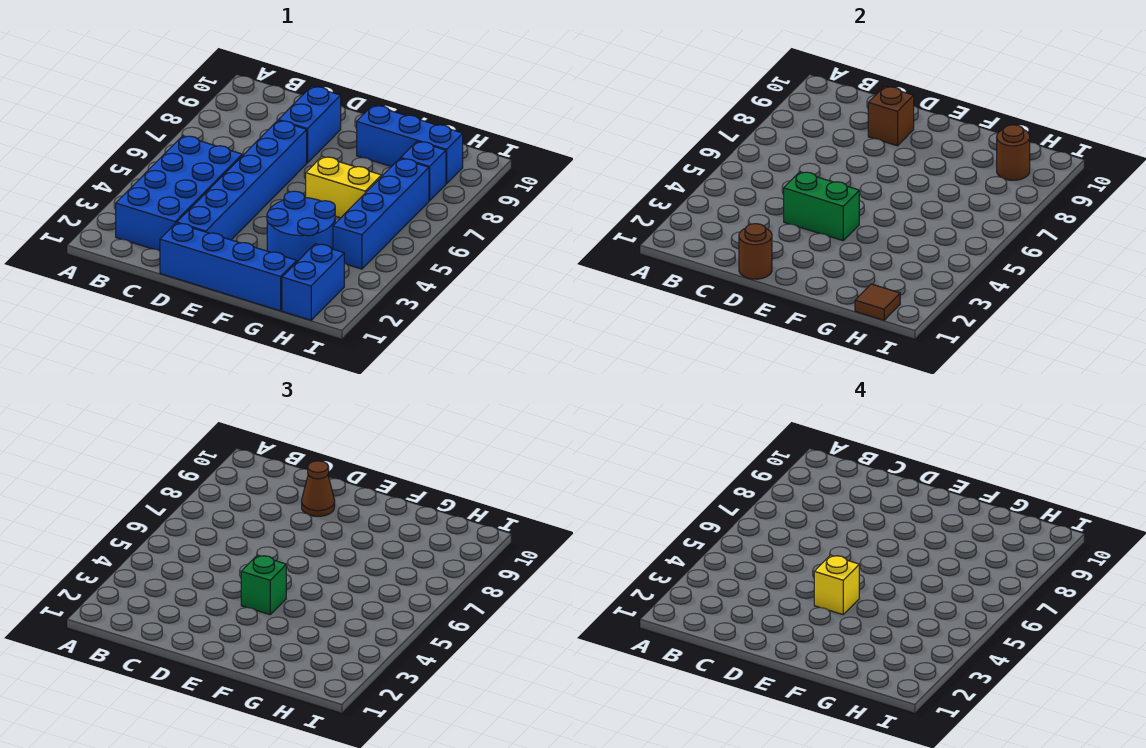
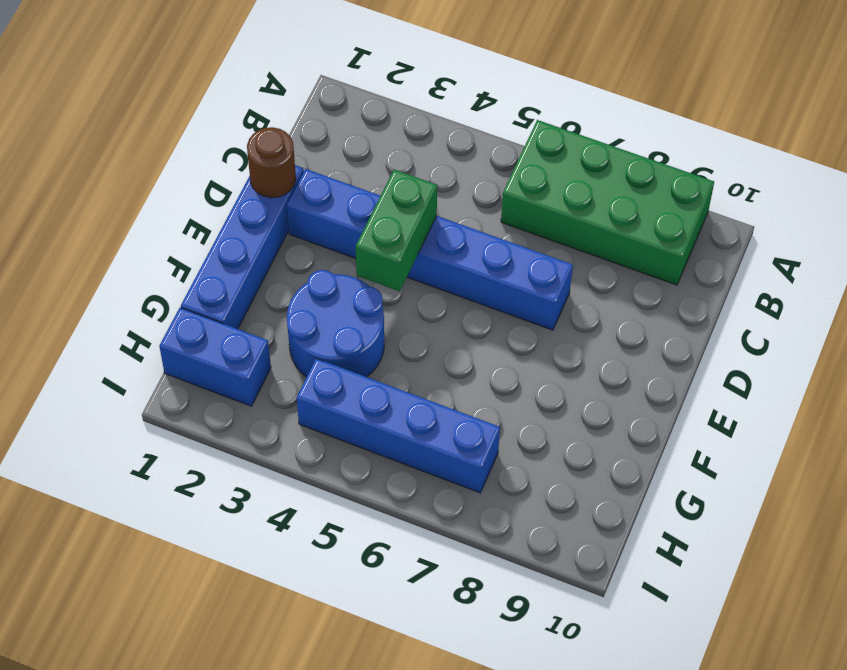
green 2x4 brick [501,120,714,285] -> none
none -> blue 2x4 brick [116,136,242,251]
none -> blue 1x2 brick [279,86,341,163]
none -> yellow 1x2 brick [306,157,381,218]

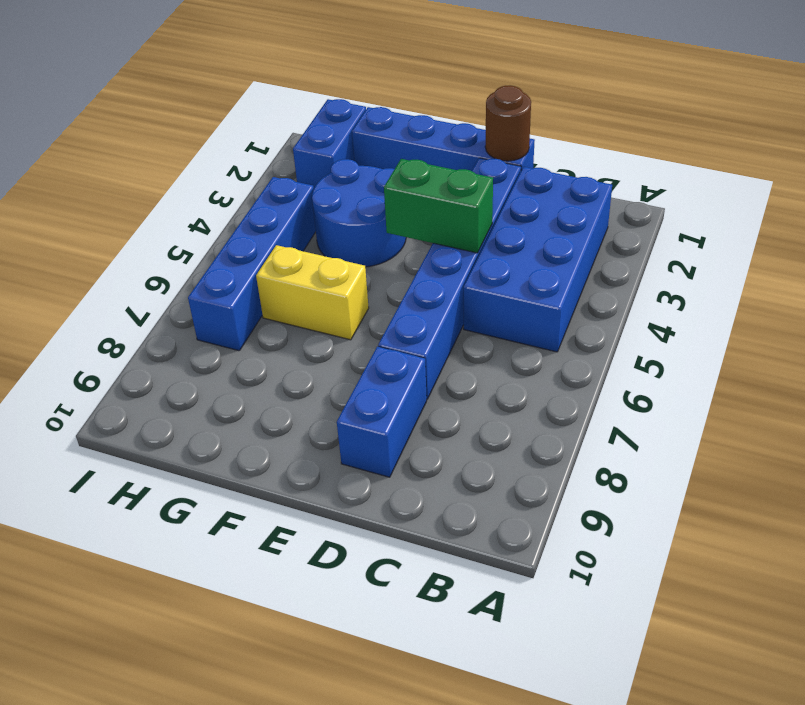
none -> blue 1x3 brick [357,105,463,184]
none -> blue 1x1 brick [401,141,446,201]
none -> brown 1x1 brick [868,86,914,146]

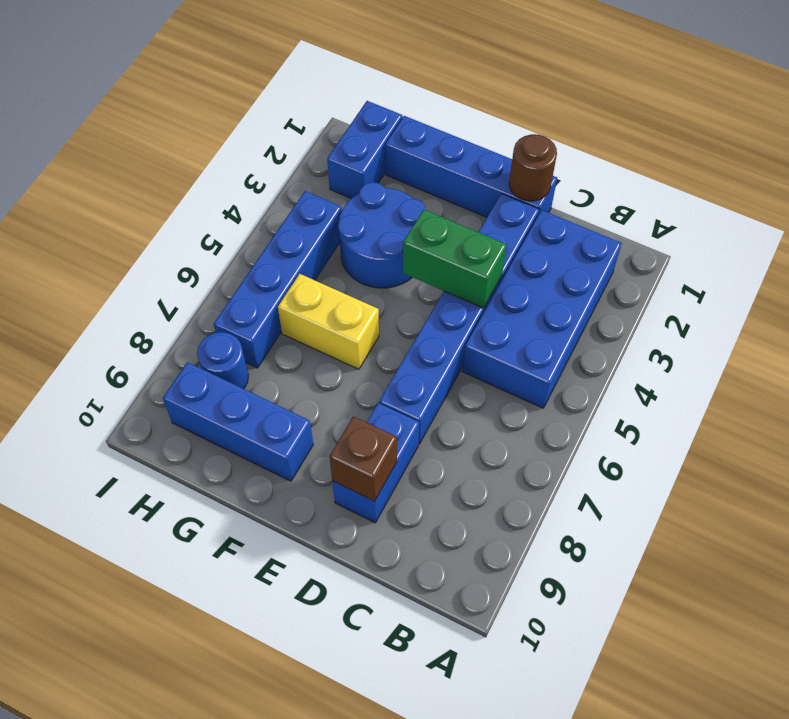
blue 1x1 round brick [197,332,248,389] -> blue 1x1 brick [401,141,446,201]
none -> brown 1x1 tile [855,284,900,320]
none -> brown 1x1 round brick [997,125,1030,180]
none -> brown 1x1 cone [302,461,335,516]

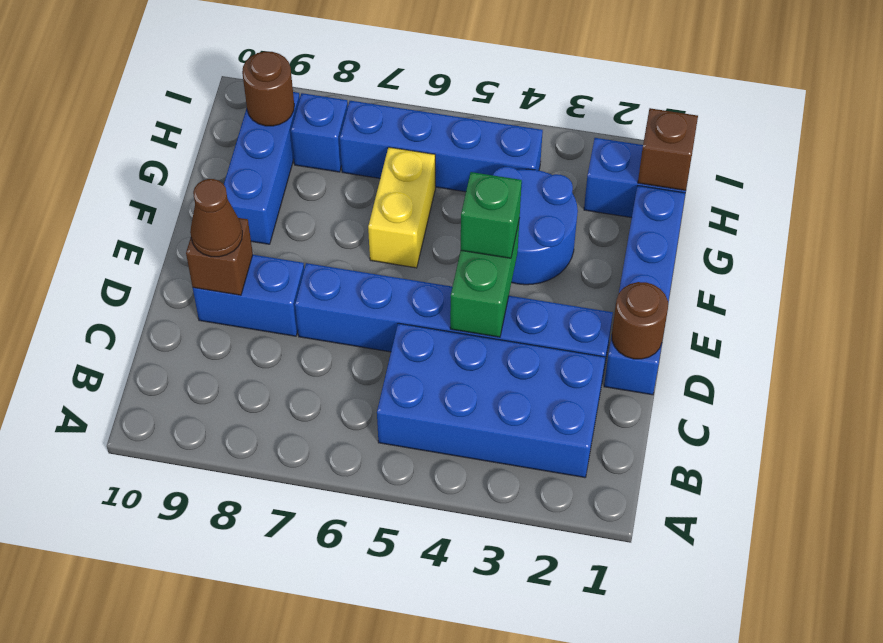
brown 1x1 brick [638,108,698,190] -> brown 1x1 tile [855,284,900,320]
none -> yellow 1x1 brick [814,555,859,615]

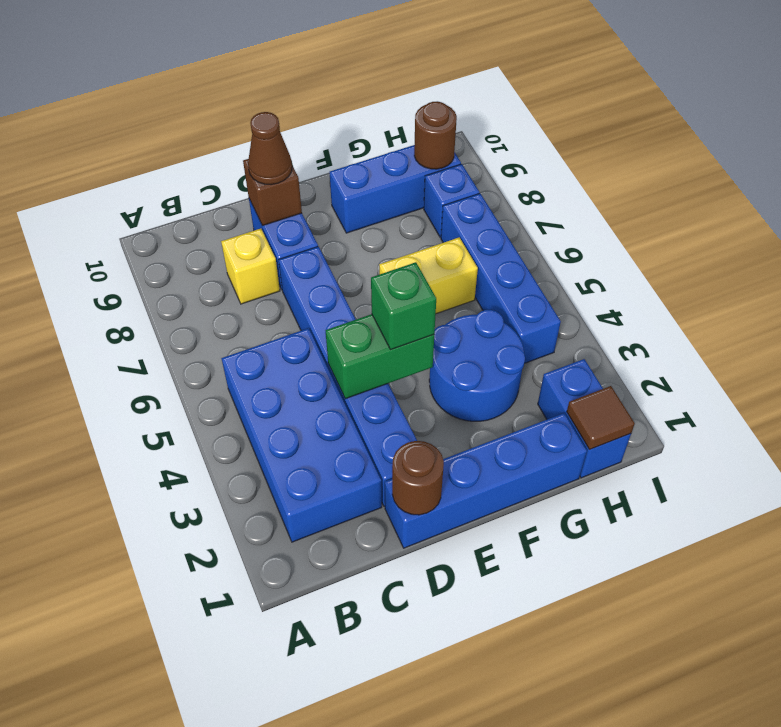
yellow 1x1 brick [221,229,280,304] -> yellow 1x1 brick moved to [814,555,859,615]

